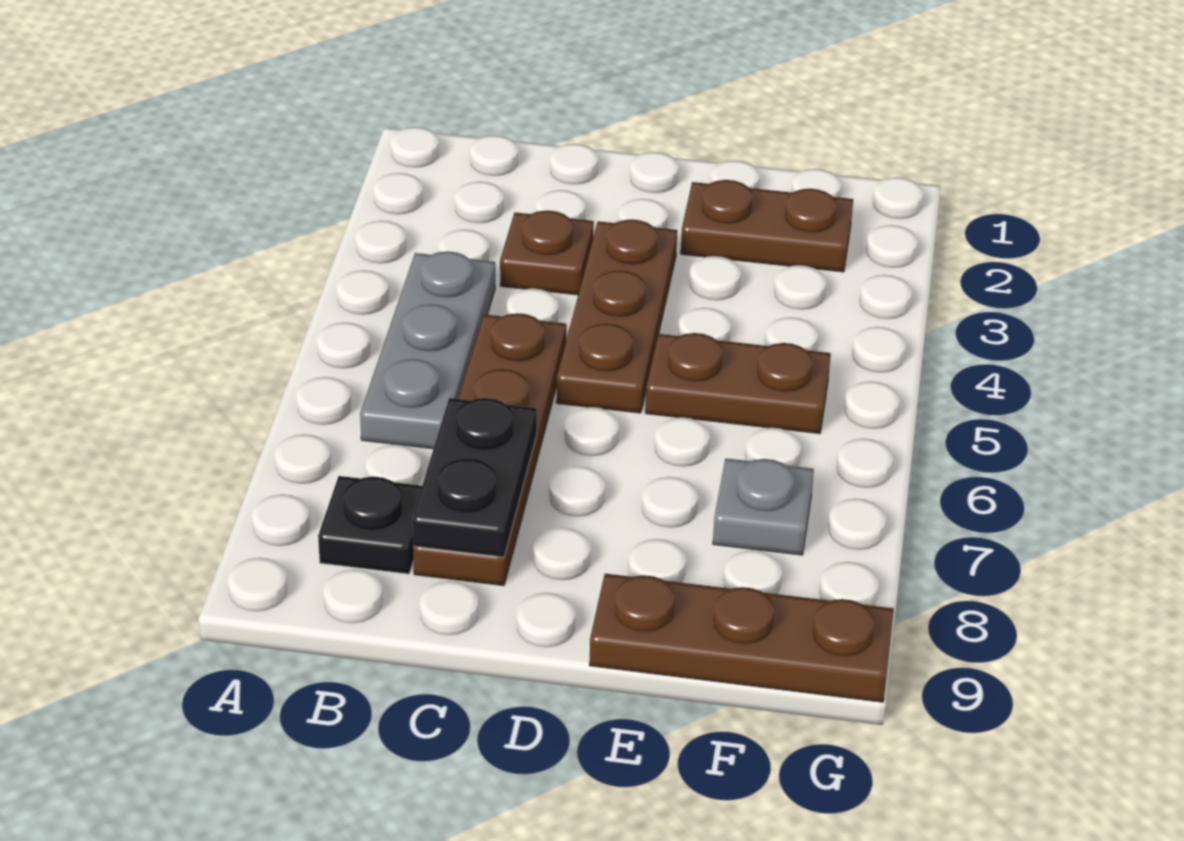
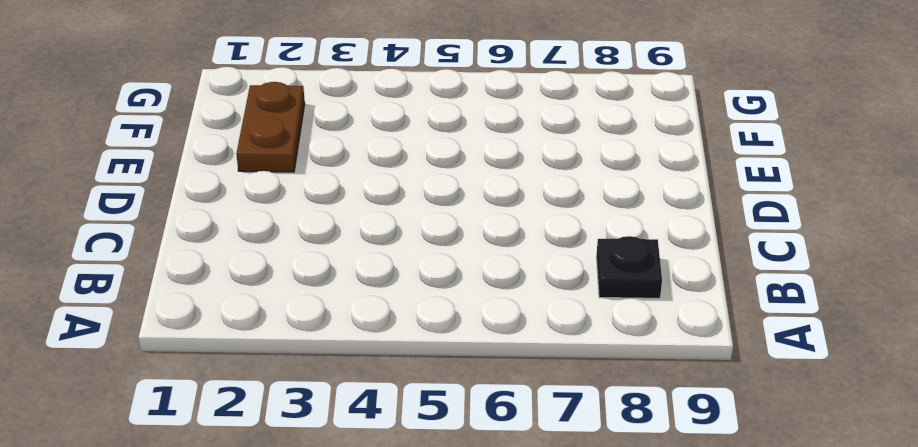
none -> grey 1x3 plate [360,251,495,449]
none -> brown 1x1 plate [500,211,594,295]

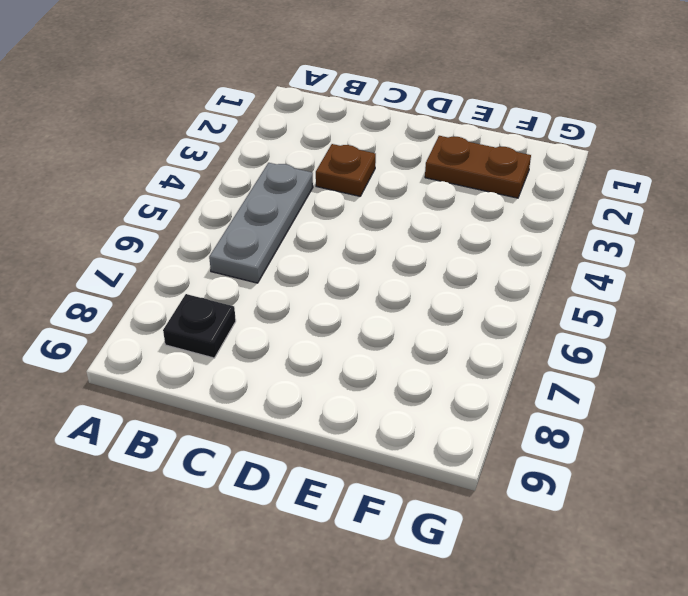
none -> brown 1x4 plate [413,313,566,586]
none -> brown 1x3 plate [556,219,677,413]

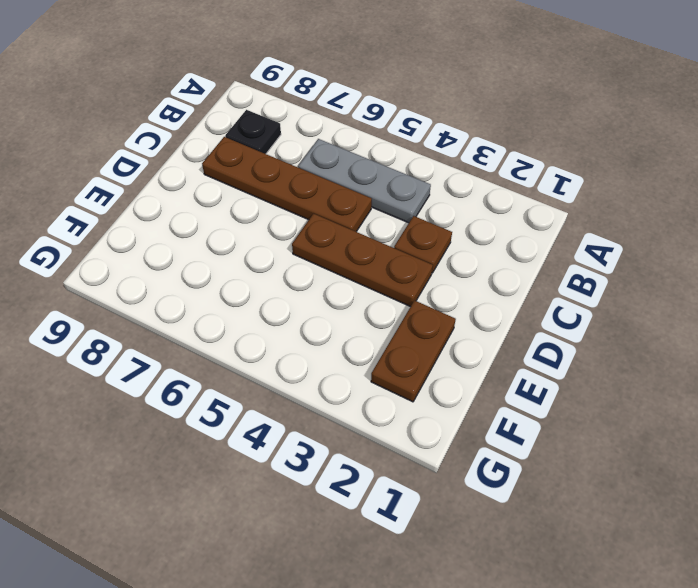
none -> brown 1x2 plate [645,333,831,434]
none -> brown 1x3 plate [589,574,894,702]

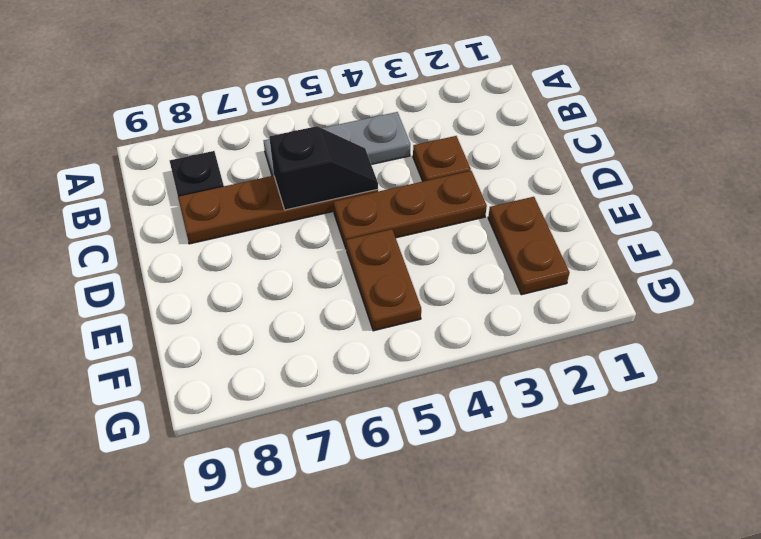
black 1x2 slope [269,126,378,210] -> none
none -> brown 1x3 plate [589,574,894,702]
none -> grey 1x1 plate [713,458,814,555]

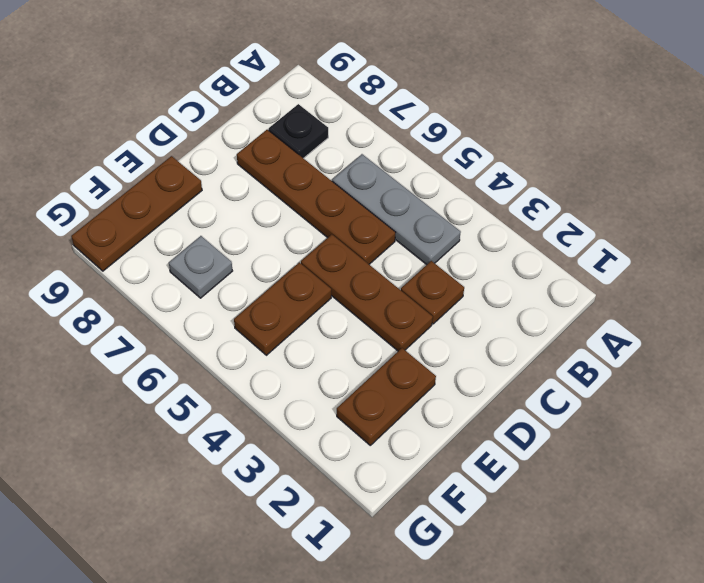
none -> black 1x2 plate [412,398,537,557]

